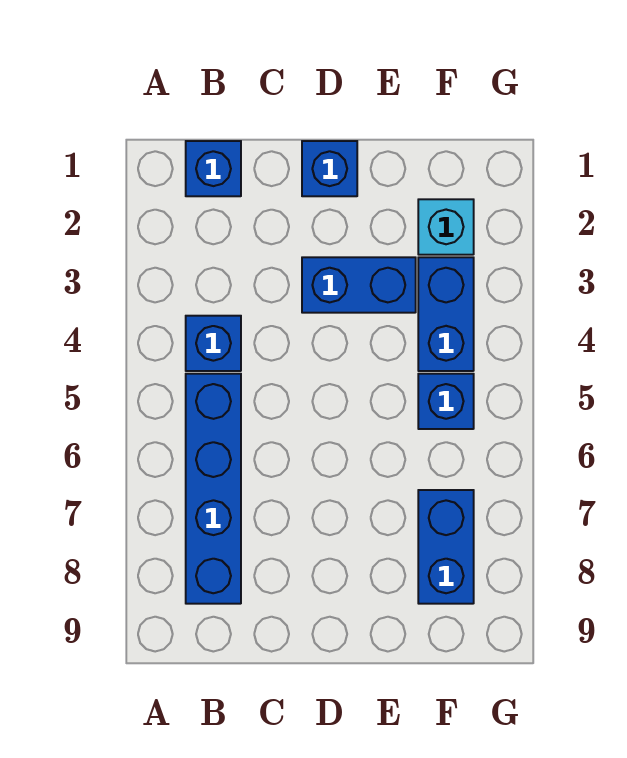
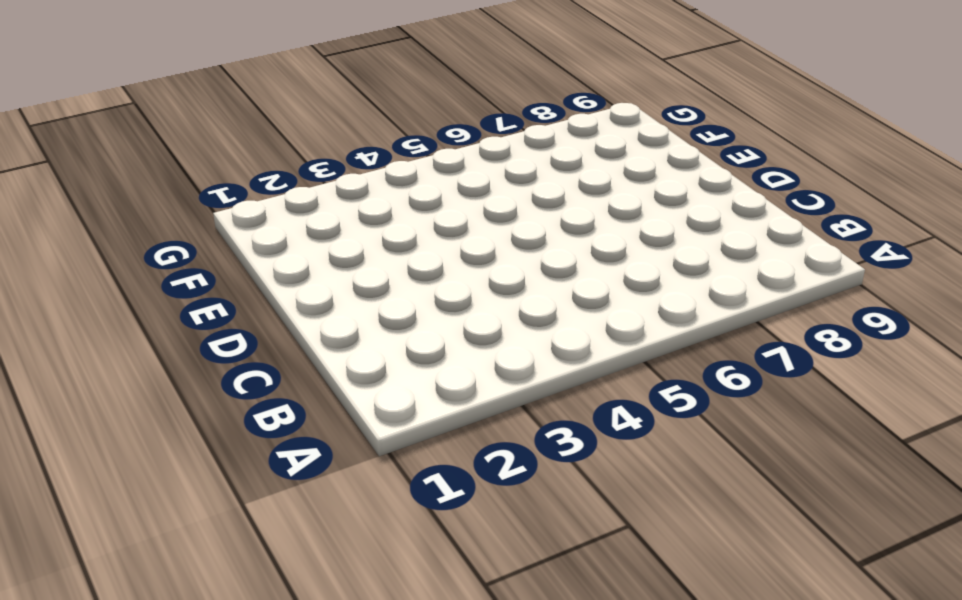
none -> blue 1x1 brick [186,141,241,196]
none -> blue 1x1 brick [186,316,241,371]

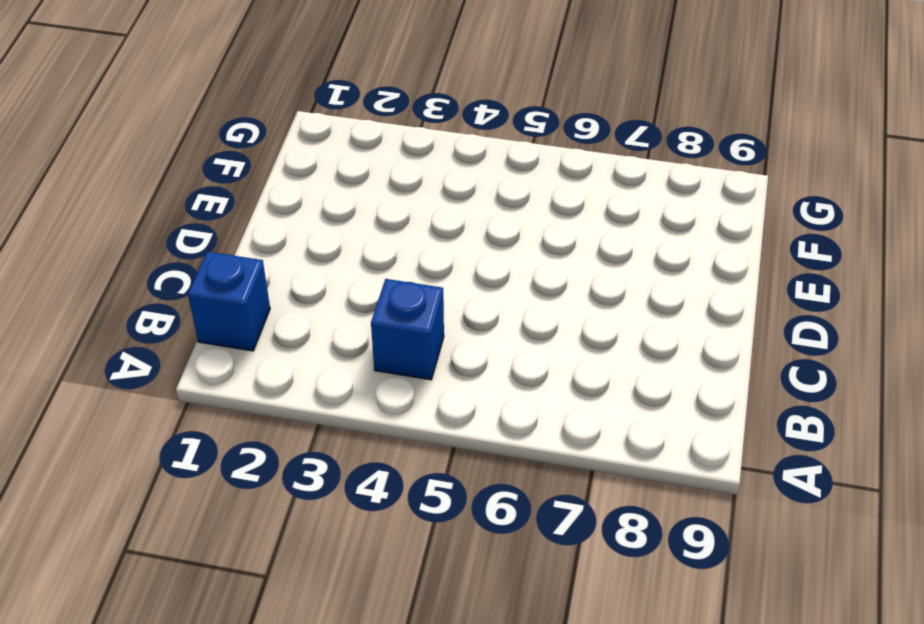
none -> blue 1x4 brick [186,374,241,604]
none -> blue 1x1 brick [302,141,357,196]

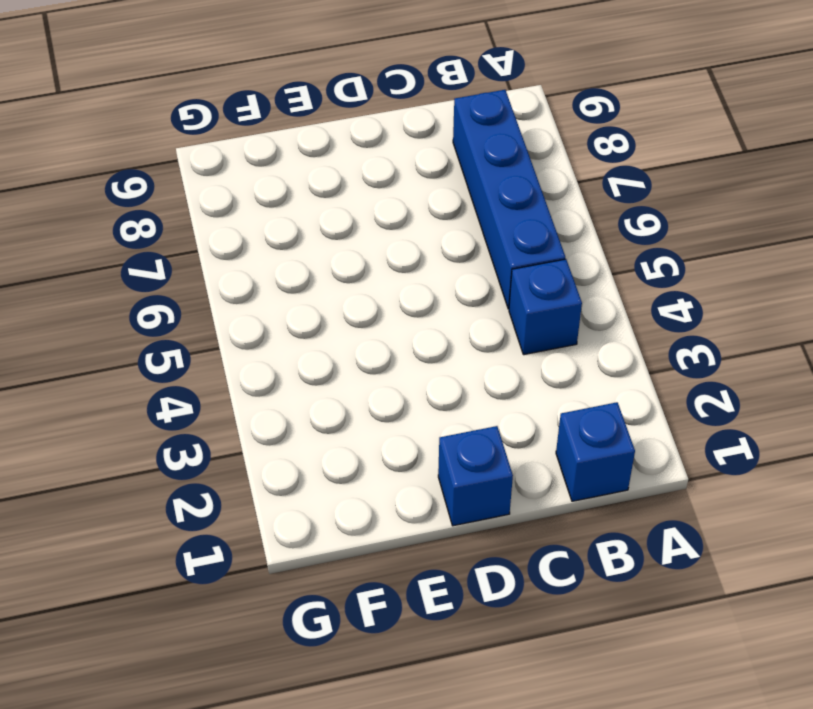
none -> blue 1x2 brick [302,257,416,313]
none -> cyan 1x1 brick [418,199,474,255]

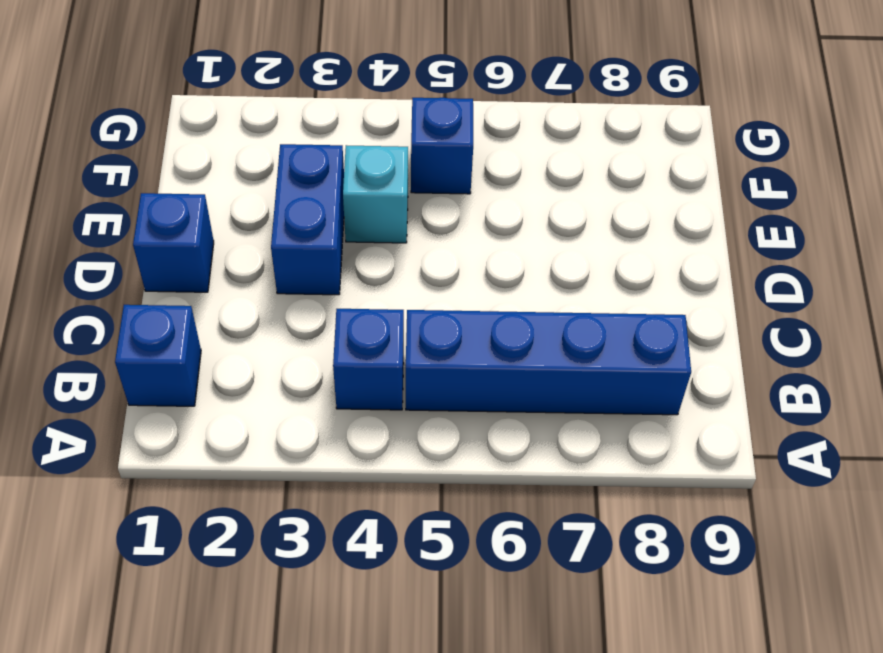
cyan 1x1 brick [343,145,408,243] -> cyan 1x1 brick moved to [418,199,474,255]
none -> blue 1x2 brick [418,257,474,371]
none -> blue 1x2 brick [418,490,474,604]

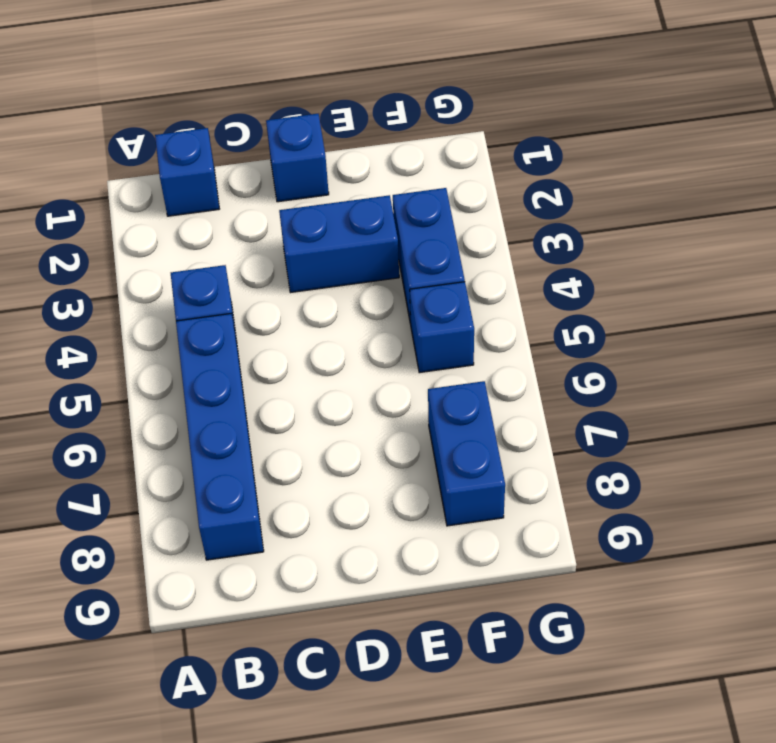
none -> cyan 1x1 brick [418,199,474,255]

